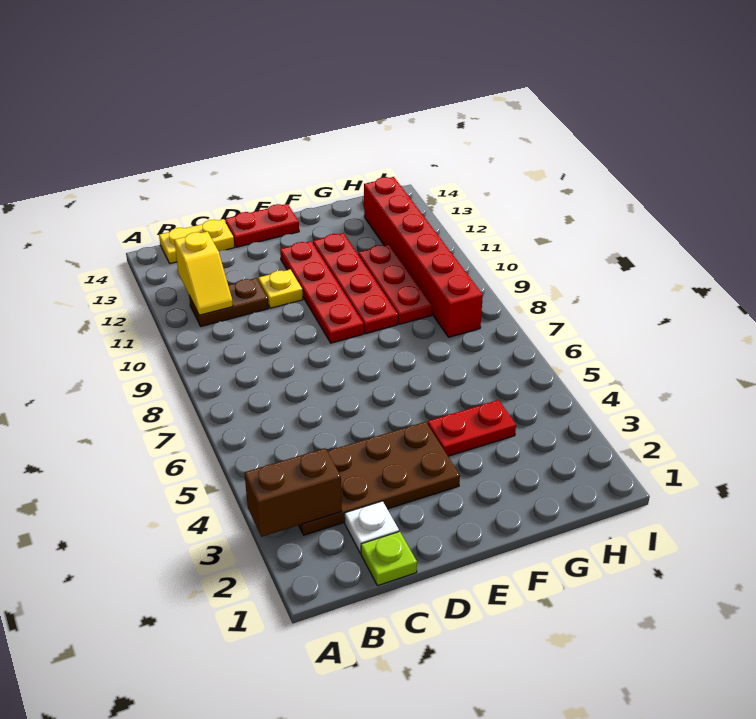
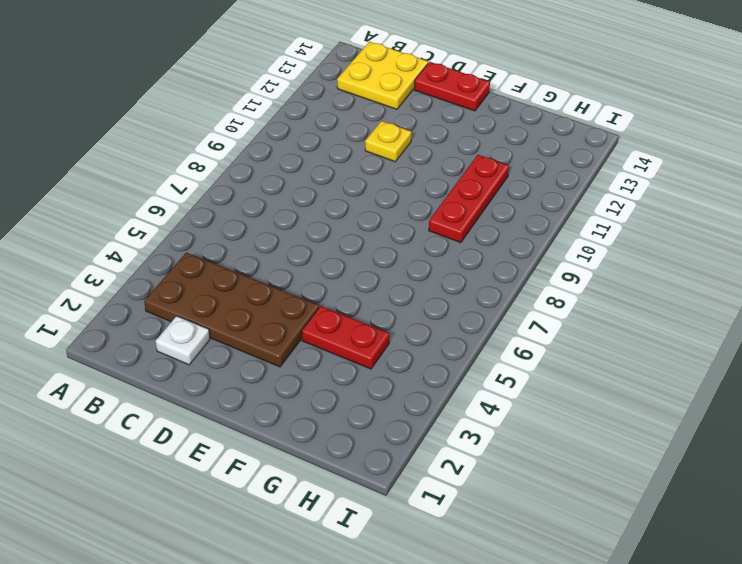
yellow 2x2 plate [337,42,428,109] -> yellow 1x2 plate [159,219,235,264]
none -> brown 1x2 plate [189,278,269,326]
none -> lime 1x1 plate [361,531,417,586]
none -> red 1x4 plate [280,241,364,343]

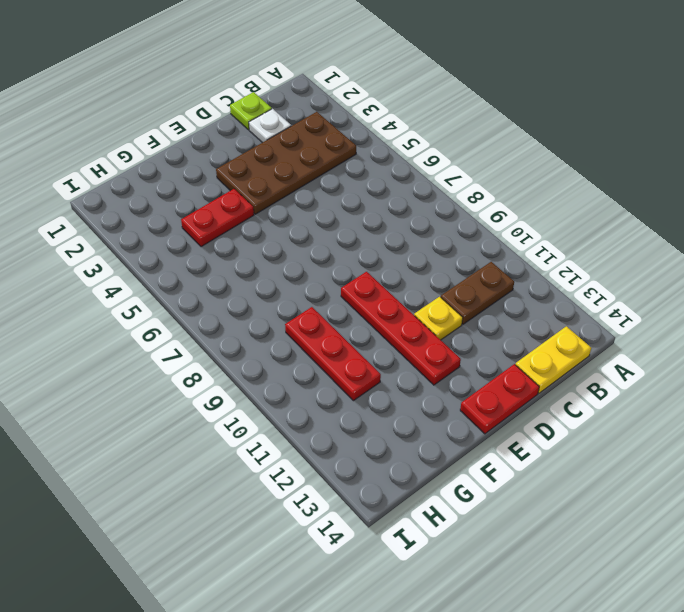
none -> red 1x4 plate [313,233,398,334]
none -> red 1x6 brick [364,177,483,337]
none -> brown 1x2 brick [244,448,342,537]

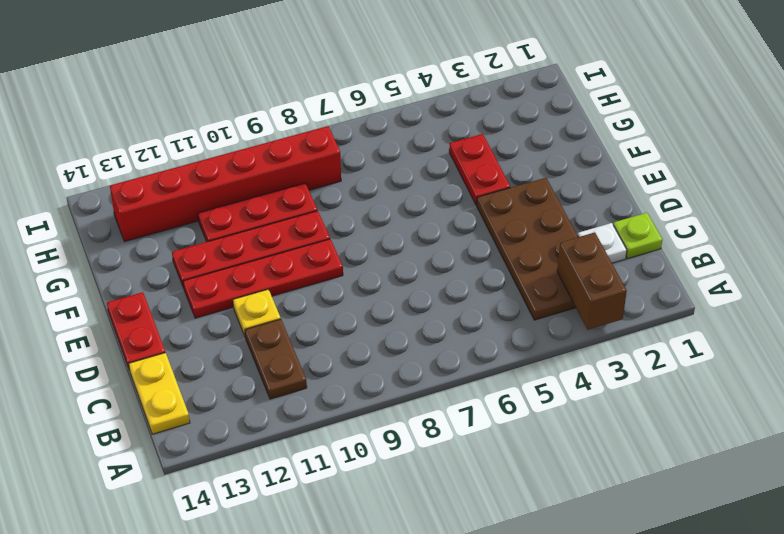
none -> yellow 1x2 slope [174,231,233,315]

